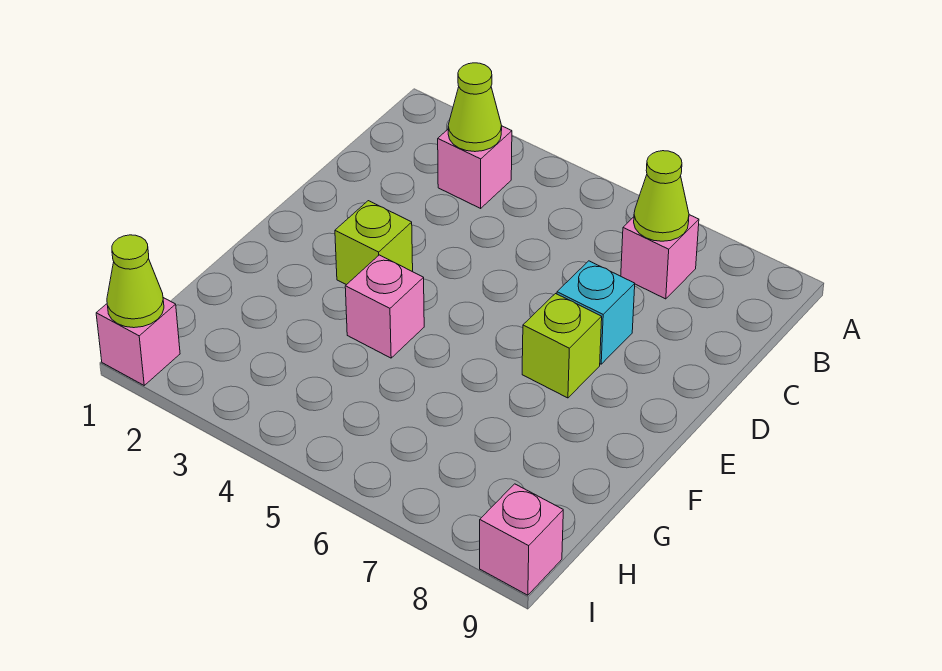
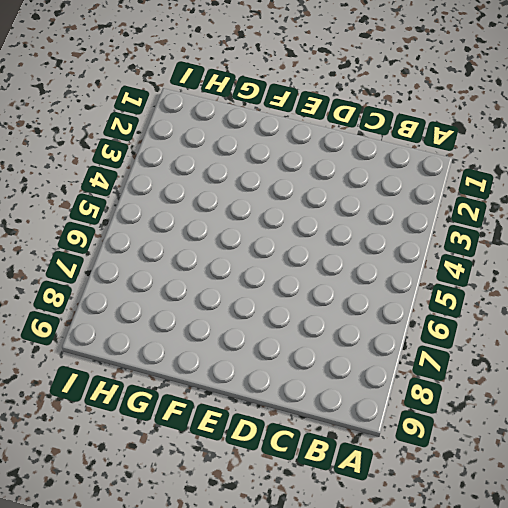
none -> pink 1x1 brick [438,126,512,208]
none -> pink 1x1 brick [621,215,699,299]

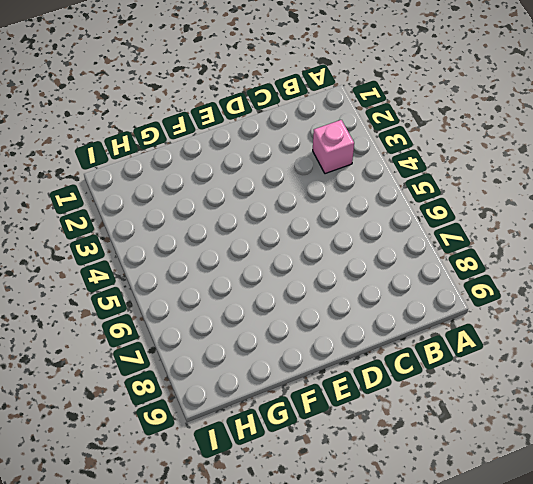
none -> pink 1x1 brick [621,215,699,299]
none -> cyan 1x1 brick [557,261,635,364]

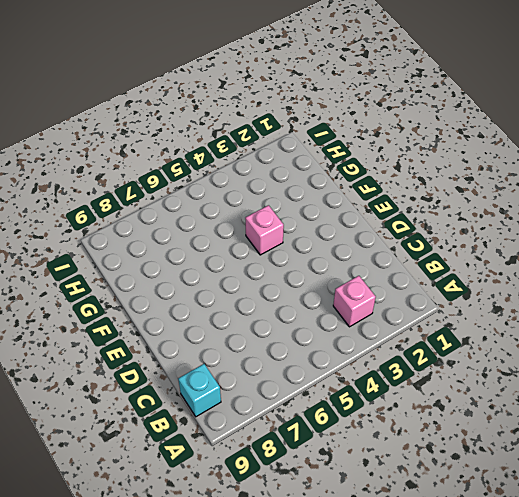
cyan 1x1 brick [178,364,221,417] -> cyan 1x1 brick moved to [557,261,635,364]
none -> pink 1x1 brick [621,215,699,299]
none -> lime 1x1 brick [335,201,413,285]

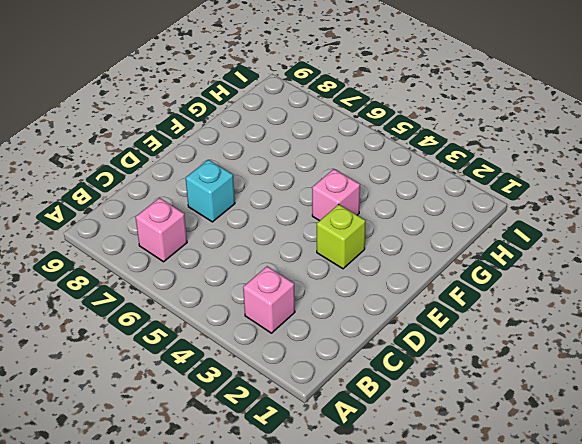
none -> lime 1x1 brick [522,294,602,398]
none -> pink 1x1 brick [96,298,180,385]

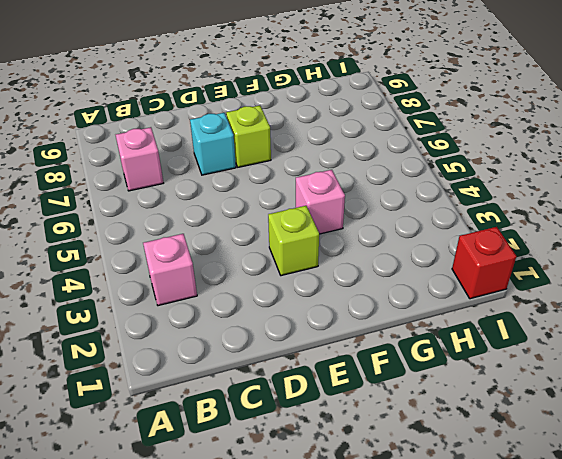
red 1x1 brick [452,227,516,299] -> pink 1x1 brick [96,298,180,385]
none -> pink 1x1 brick [480,484,563,595]
none -> lime 1x1 cone [448,63,502,152]

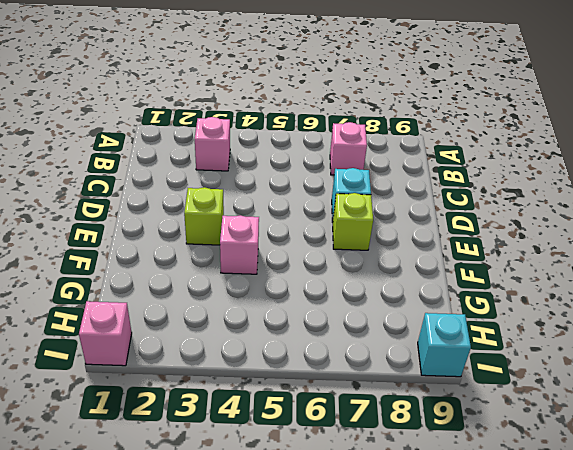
cyan 1x1 brick [418,313,471,377] -> pink 1x1 brick [480,484,563,595]
none -> lime 1x1 cone [448,63,502,152]
none -> lime 1x1 cone [634,151,689,241]

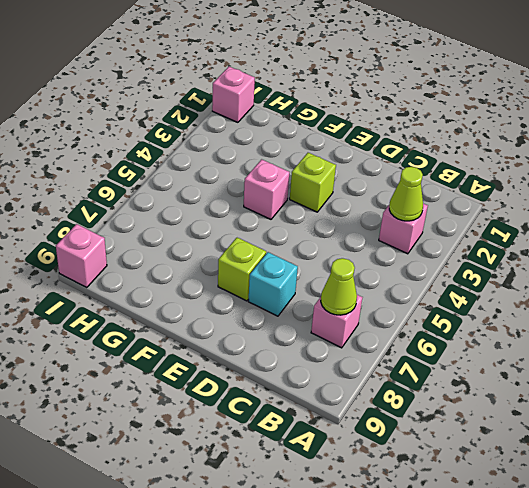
none -> lime 1x1 cone [107,235,164,328]

